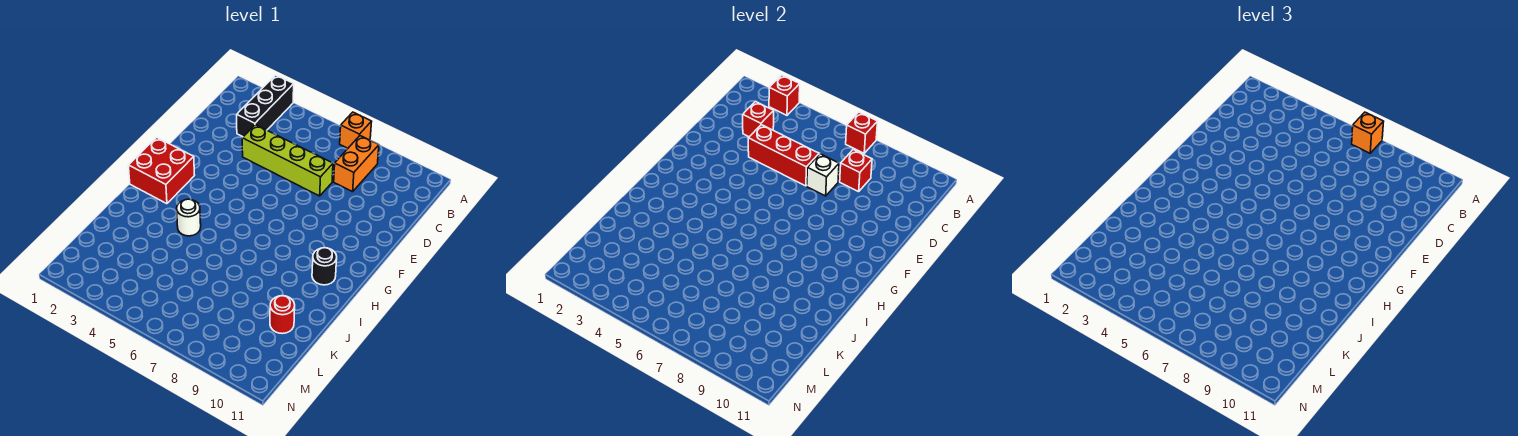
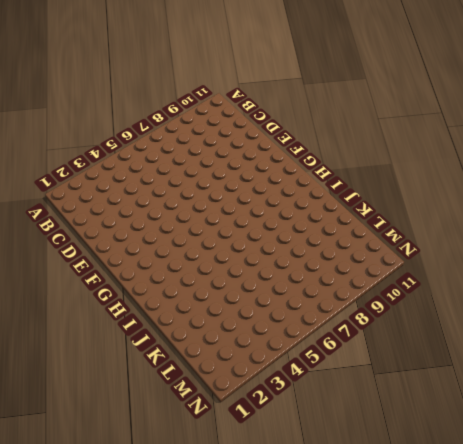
none -> black 1x3 brick [237,75,294,137]
none -> orange 1x1 brick [340,112,372,148]
none -> orange 1x2 brick [334,136,379,192]

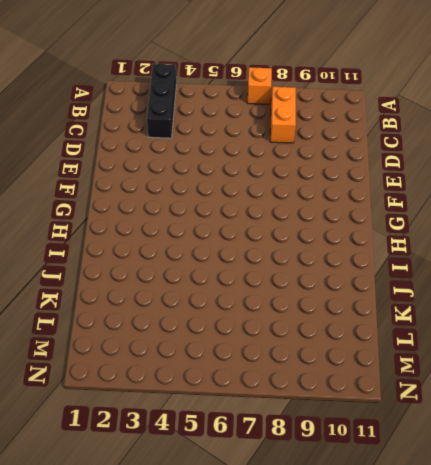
none -> lime 1x4 brick [242,125,333,196]
none -> red 2x2 brick [128,137,195,204]
none -> black 1x1 round brick [312,248,337,285]

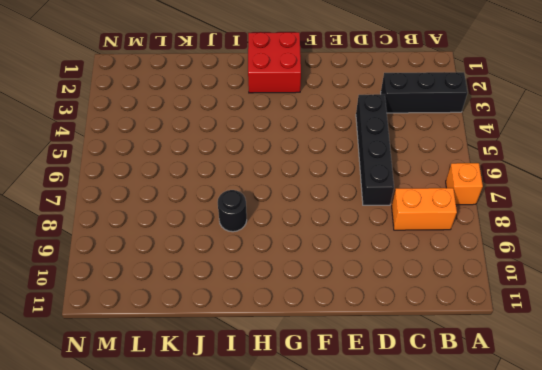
black 1x4 brick [356,94,394,205] -> lime 1x4 brick [242,125,333,196]
black 1x1 round brick [218,190,247,232] -> black 1x1 round brick moved to [312,248,337,285]
none -> white 1x1 round brick [177,199,201,236]
none -> red 1x1 round brick [270,296,295,334]
none -> red 1x1 brick [769,75,800,115]

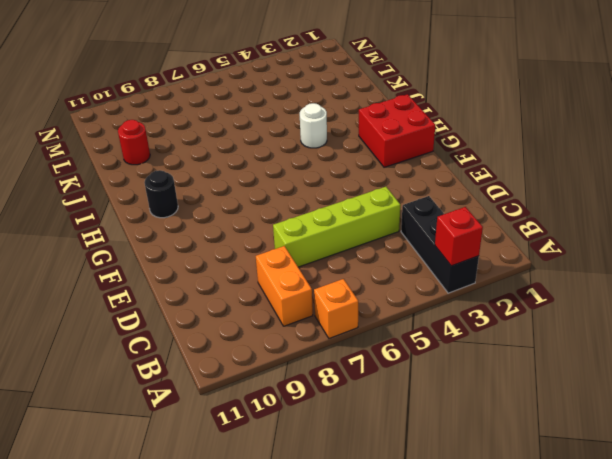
none -> red 1x1 brick [846,112,878,153]
none -> red 1x1 brick [743,101,774,137]
none -> red 1x1 brick [840,150,872,192]

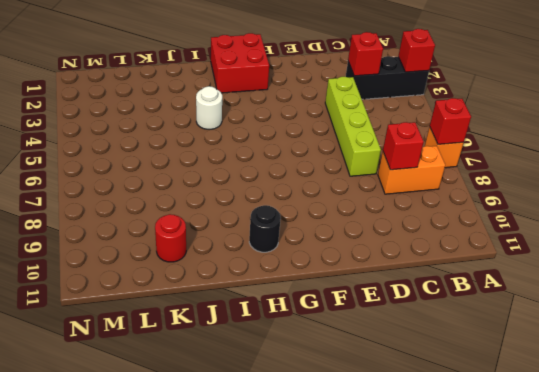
none -> red 1x3 brick [748,125,819,186]
none -> white 1x1 brick [807,154,839,196]
none -> orange 1x1 brick [1352,112,1384,153]

